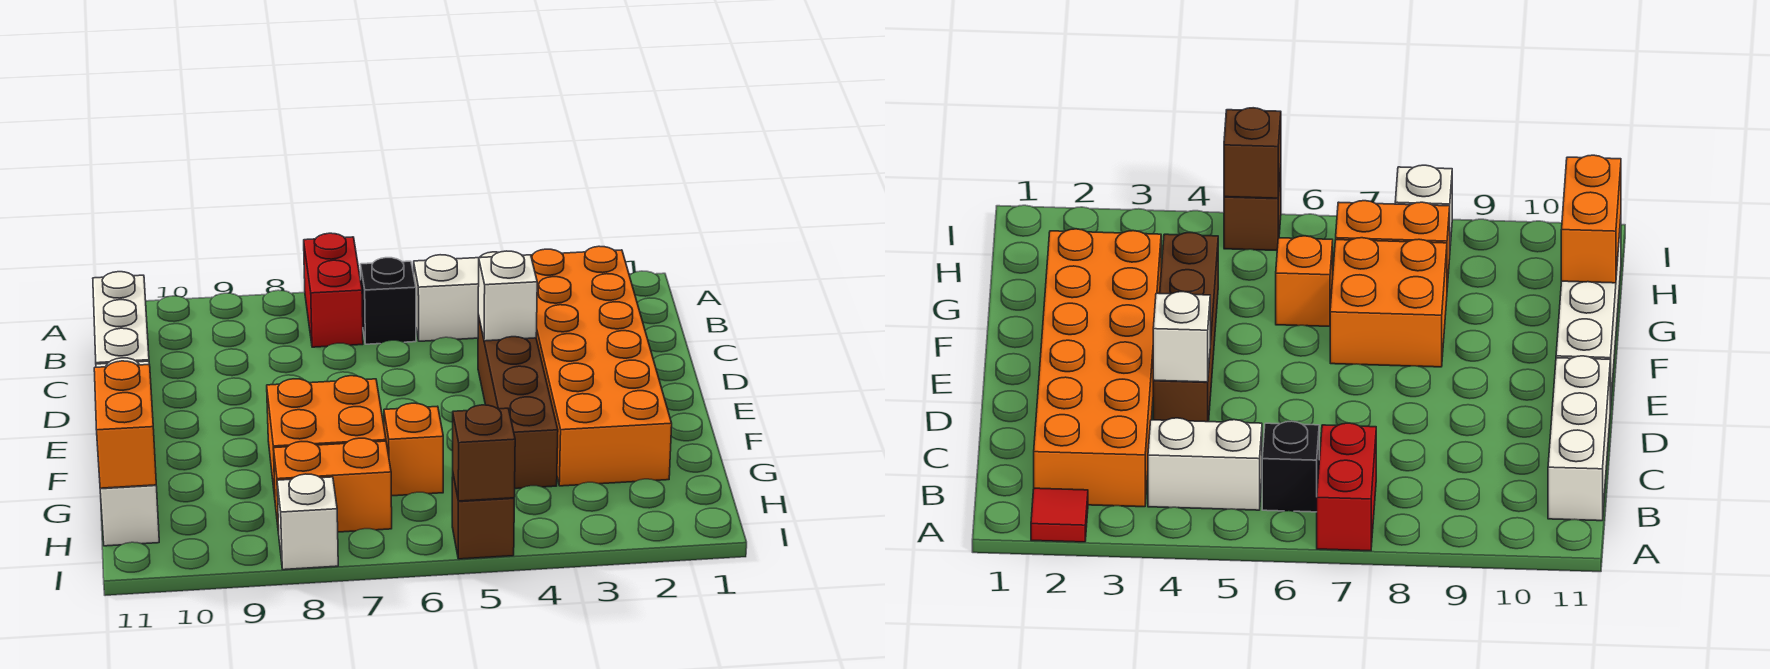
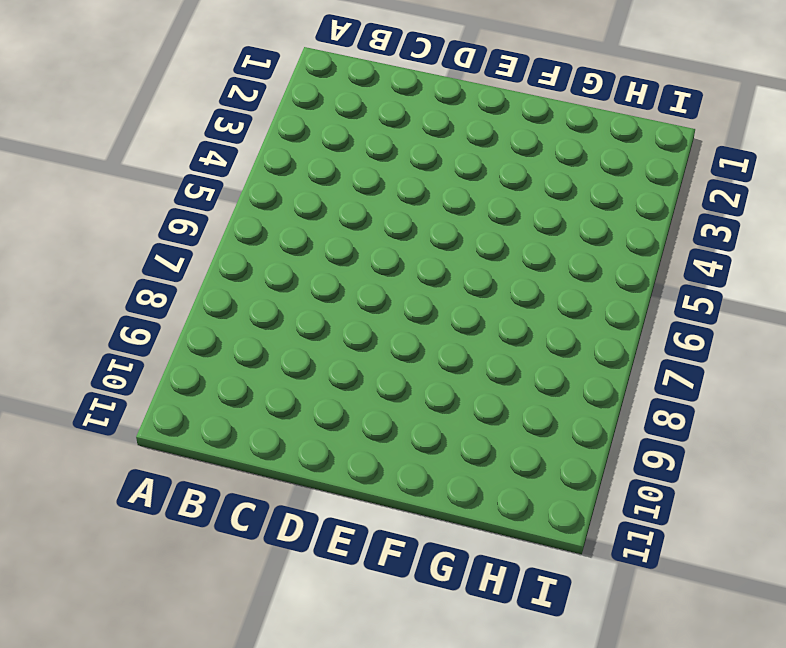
none -> red 1x1 tile [1031,488,1088,542]
none -> red 1x2 brick [304,233,363,347]
none -> orange 2x6 brick [531,246,672,486]

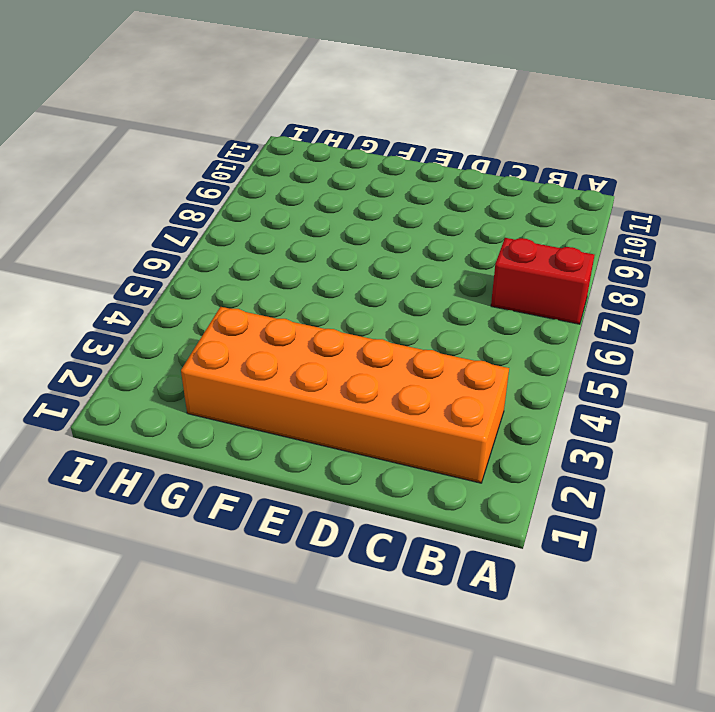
none -> red 1x1 tile [1031,488,1088,542]
none -> white 1x2 brick [414,252,499,341]
none -> black 1x1 brick [360,258,416,344]

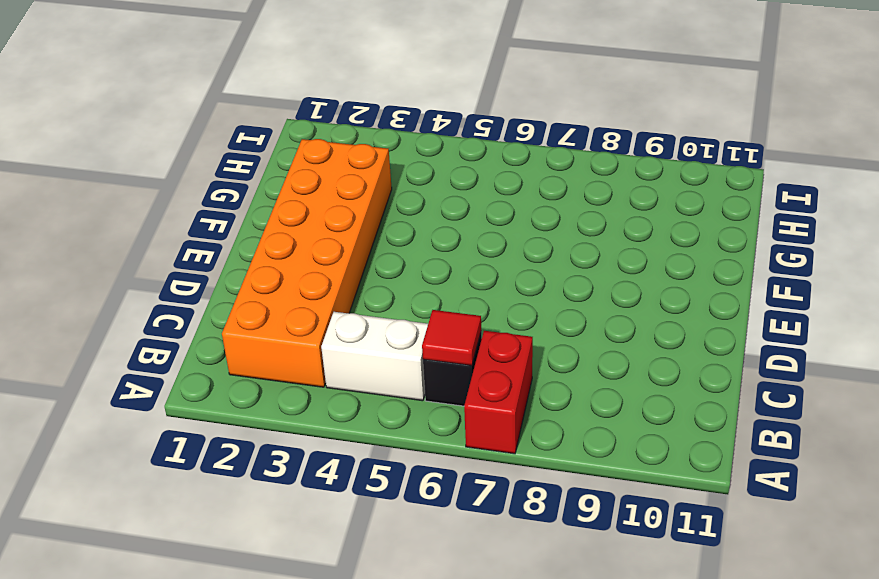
red 1x1 tile [422,310,481,366] -> red 1x1 tile moved to [1031,488,1088,542]
none -> white 1x3 brick [93,272,149,364]
none -> brown 1x4 brick [478,315,558,489]
none -> white 1x4 brick [96,358,159,546]

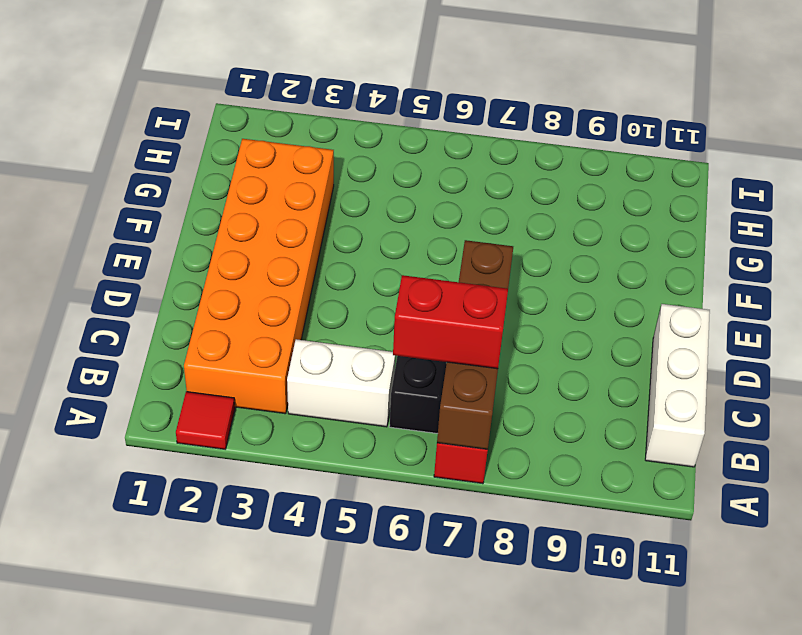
brown 1x4 brick [437,240,513,449] -> brown 1x4 brick moved to [478,315,558,489]
red 1x2 brick [393,275,508,369] -> none
none -> white 1x4 brick [96,358,159,546]
none -> orange 2x2 brick [267,376,386,497]
none -> orange 1x1 brick [384,403,443,496]

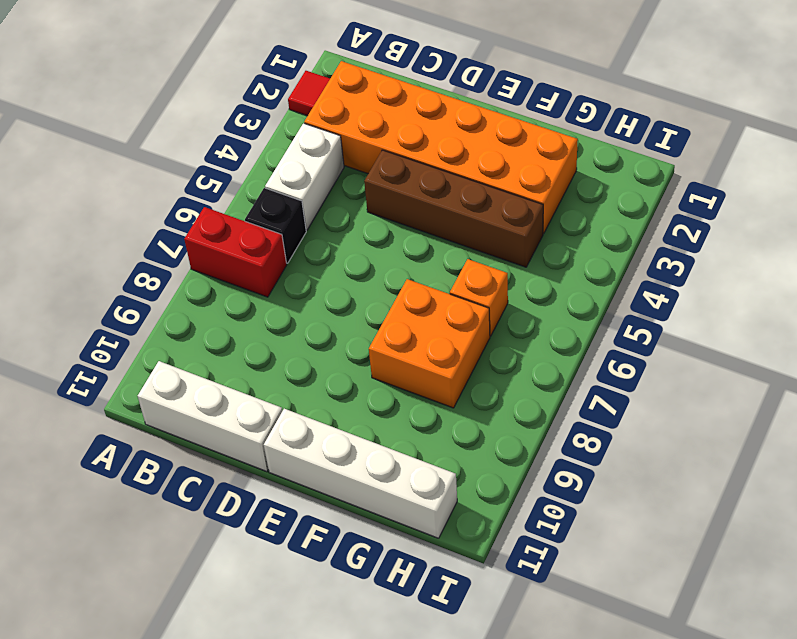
none -> orange 1x2 brick [274,438,392,534]
none -> brown 1x1 brick [452,475,514,559]
none -> white 1x1 brick [277,474,338,570]

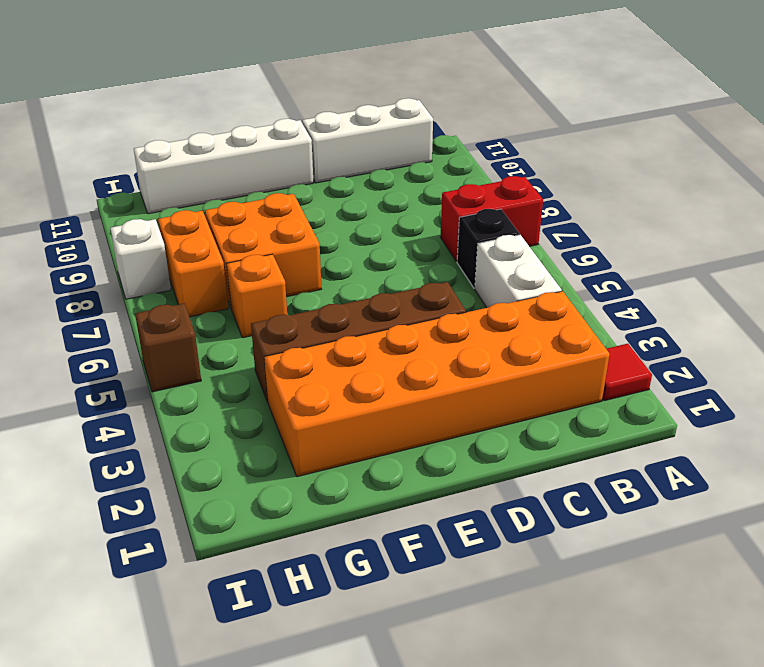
none -> white 1x1 brick [478,251,537,341]
none -> orange 1x2 brick [94,361,156,488]
none -> brown 1x1 brick [453,405,515,501]

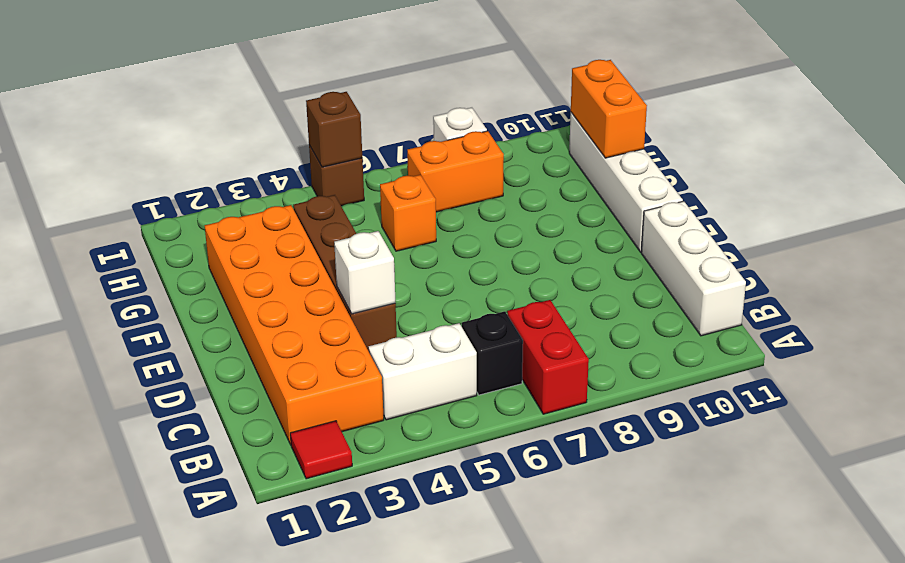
none -> orange 2x2 brick [267,376,386,497]

